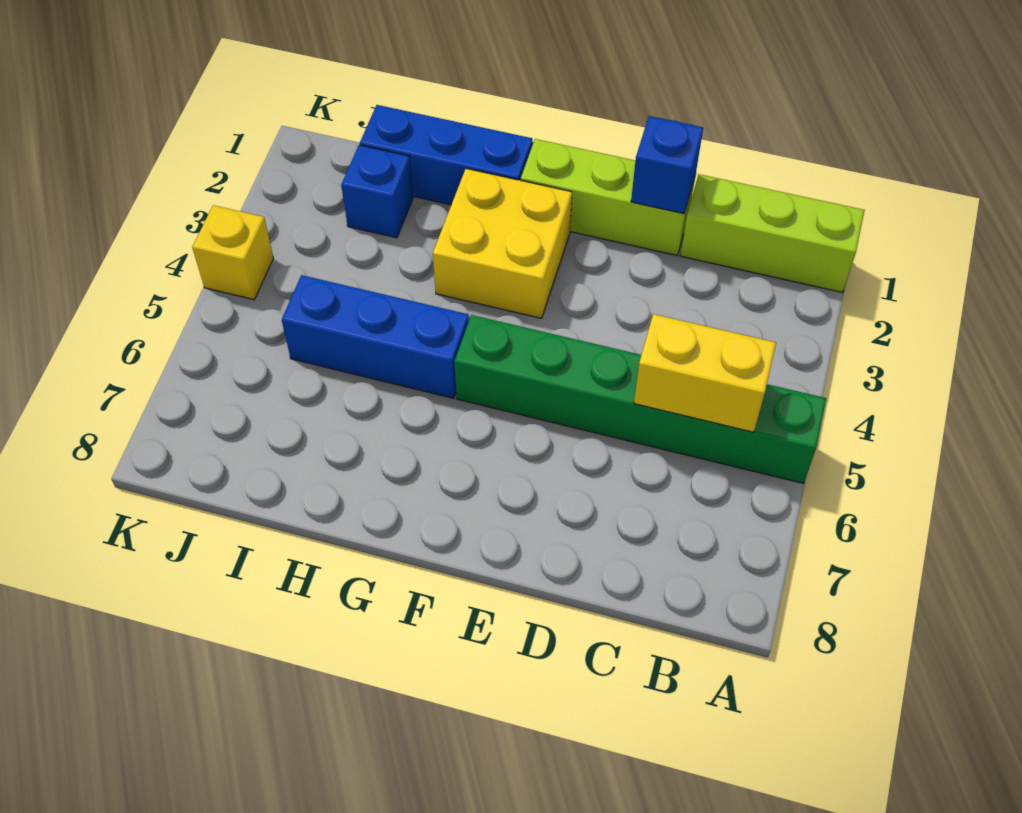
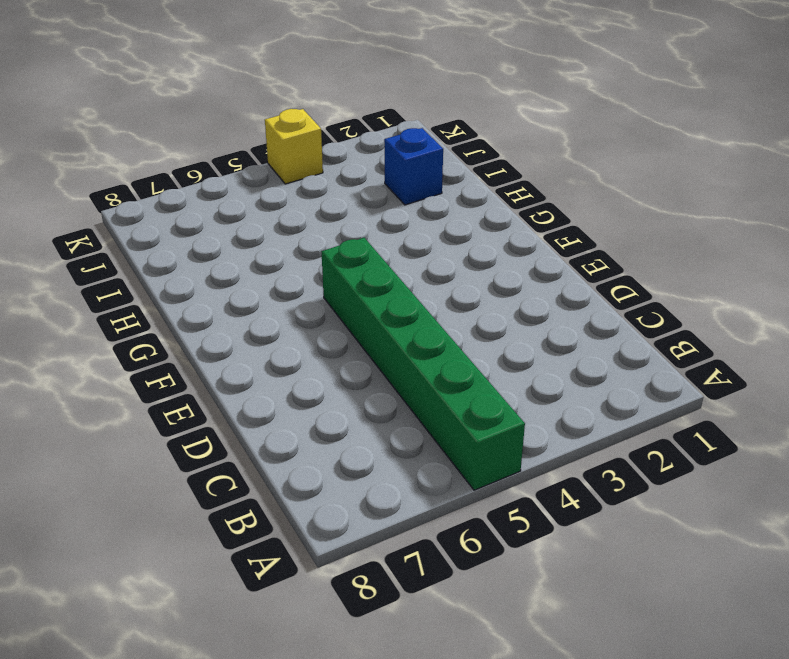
none -> lime 1x3 brick [680,174,865,293]
none -> lime 1x3 brick [521,139,695,256]

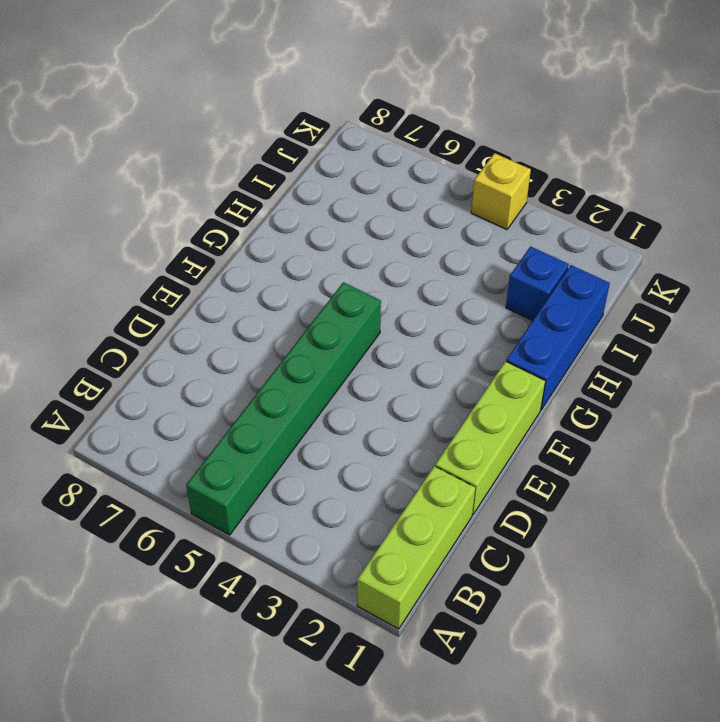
none -> yellow 2x2 brick [433,169,572,318]
none -> blue 1x3 brick [282,275,469,398]

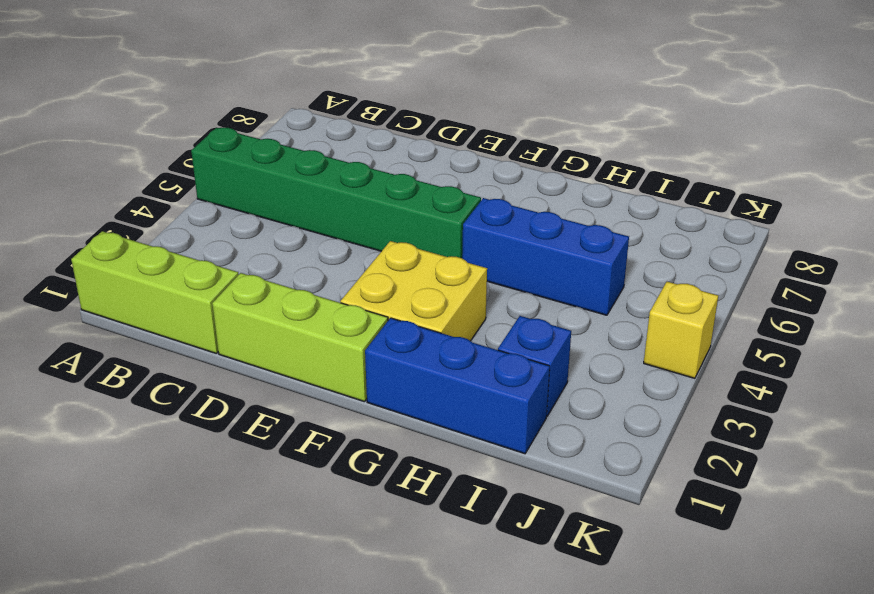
none -> yellow 1x2 brick [634,314,776,432]
none -> blue 1x1 brick [631,116,703,214]

